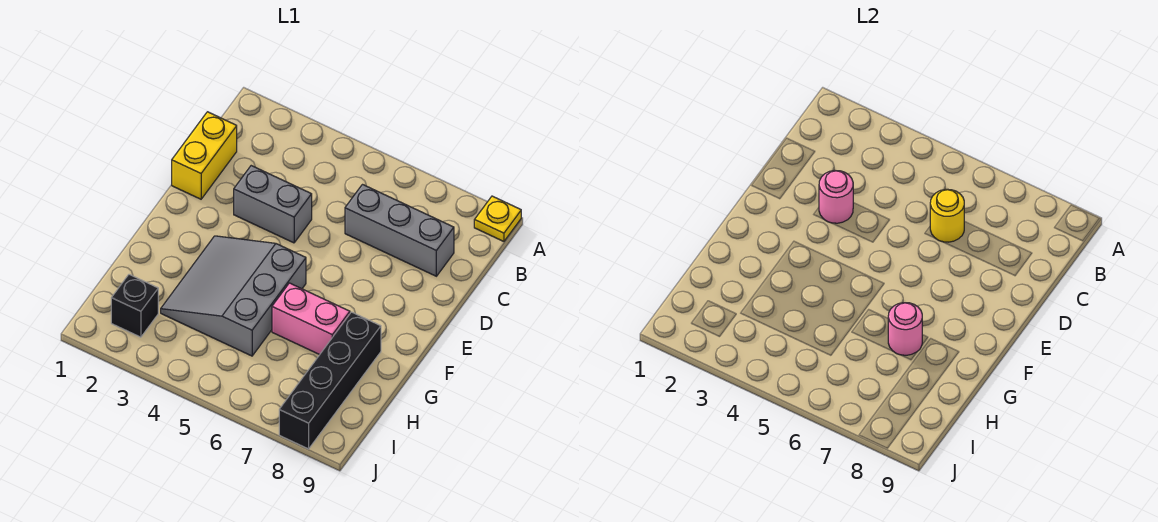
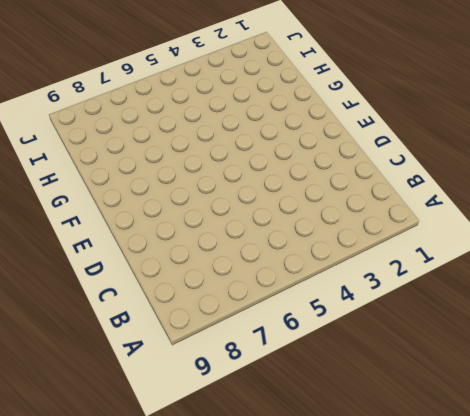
none -> yellow 1x1 plate [474,196,521,241]
none -> yellow 1x2 brick [172,112,237,199]

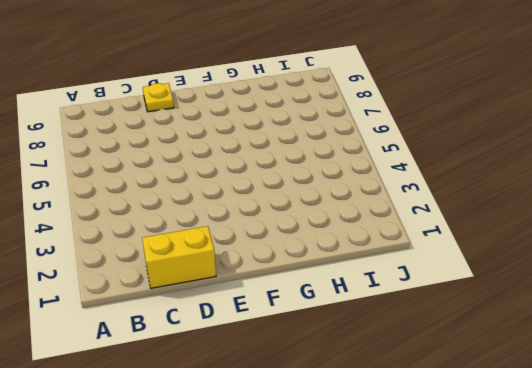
yellow 1x1 plate [143,83,174,112] -> yellow 1x1 plate moved to [474,196,521,241]
none -> grey 1x3 brick [345,185,454,276]
none -> grey 1x2 brick [234,166,312,243]

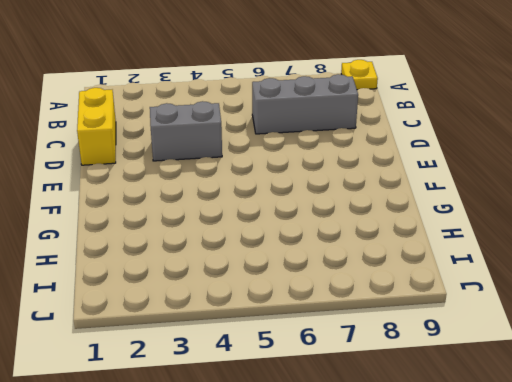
none -> grey 3x3 slope [161,236,306,356]
none -> pink 1x2 brick [272,283,350,355]

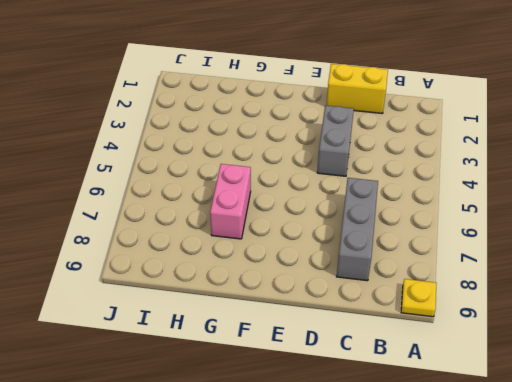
none -> grey 3x3 slope [161,236,306,356]
none -> black 1x4 brick [279,312,381,449]

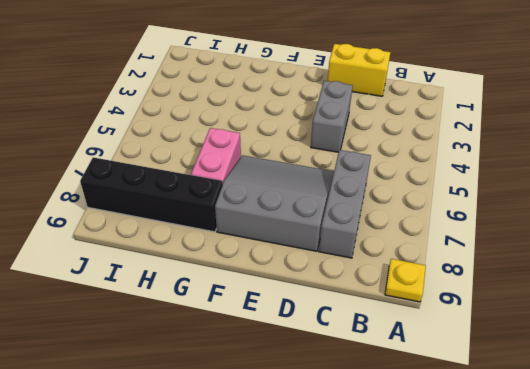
grey 3x3 slope [215,155,334,251] -> grey 3x3 slope moved to [161,236,306,356]
none -> black 1x1 brick [111,275,158,337]
none -> yellow 1x1 round brick [930,189,964,242]

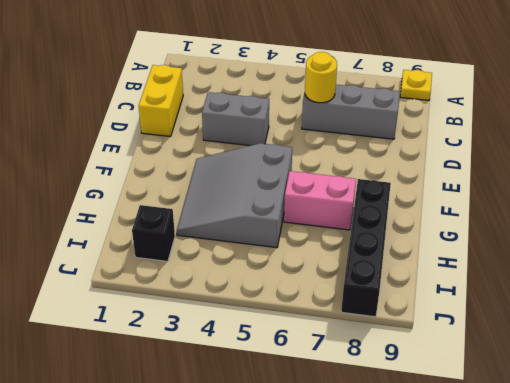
none -> pink 1x1 round brick [819,170,853,223]
none -> pink 1x1 round brick [888,303,922,355]

